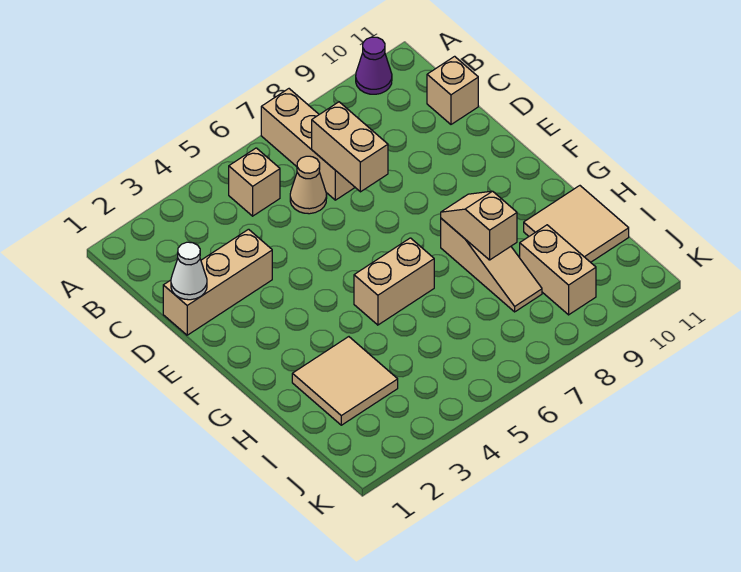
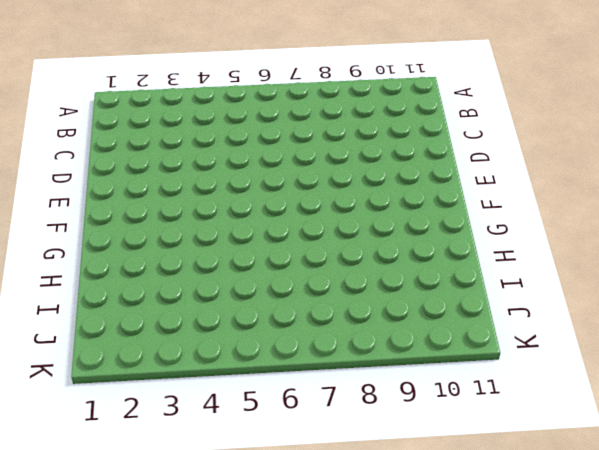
none -> tan 1x3 brick [261,89,355,200]
none -> purple 1x1 cone [356,37,392,94]
none -> tan 1x1 brick [229,148,280,216]

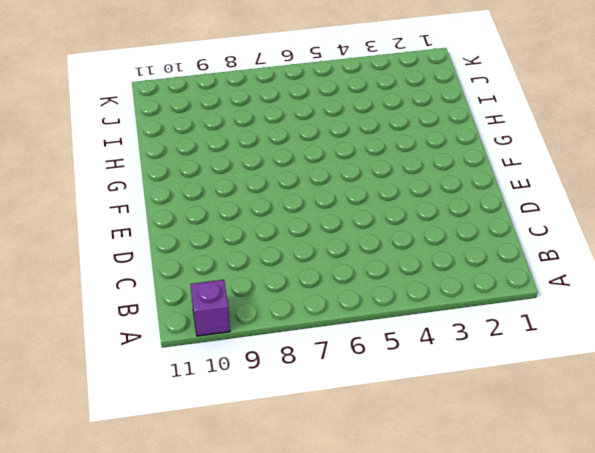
purple 1x1 brick [190,280,230,336] -> purple 1x1 cone [356,37,392,94]
none -> tan 1x3 brick [261,89,355,200]
none -> tan 1x1 brick [229,148,280,216]
none -> tan 1x1 cone [290,156,327,214]

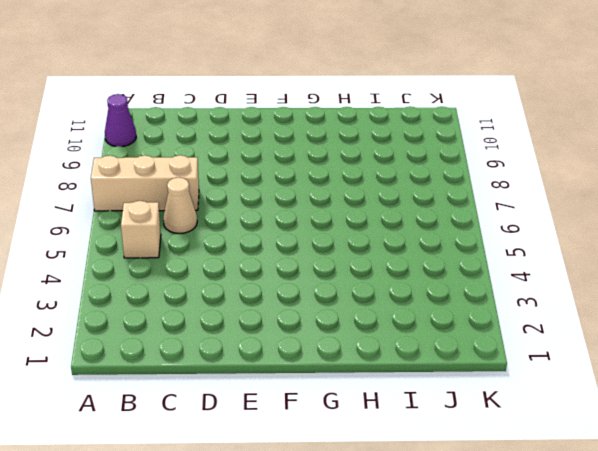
none -> tan 1x1 brick [427,56,478,124]
none -> tan 1x3 brick [163,229,272,335]
none -> tan 1x2 brick [354,238,434,325]

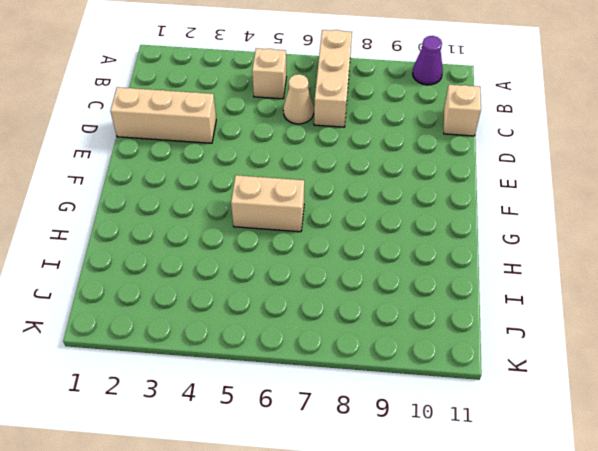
none -> tan 1x3 slope [441,218,542,312]
none -> tan 2x2 tile [292,337,398,425]
none -> tan 2x2 tile [524,186,629,262]

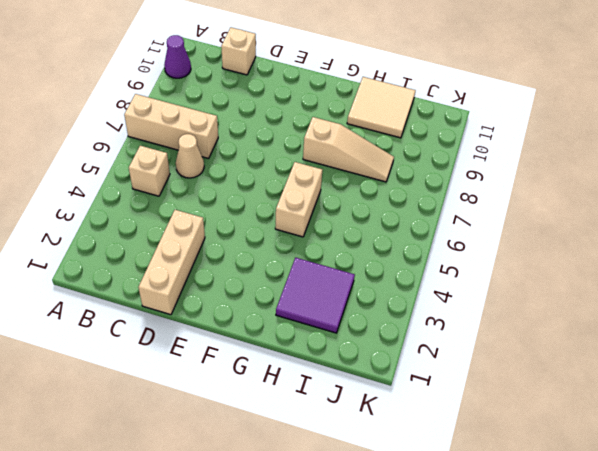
purple 2x2 tile [276,258,355,333] -> tan 2x2 tile [292,337,398,425]
none -> tan 1x2 brick [520,225,596,315]
none -> tan 1x2 brick [312,102,388,192]
none -> white 1x1 cone [171,242,207,300]

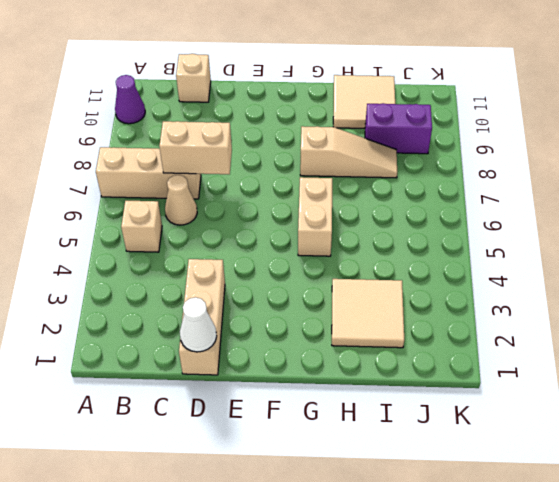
purple 1x2 brick [365,103,432,154] -> tan 1x2 brick [520,225,596,315]
none -> tan 1x2 slope [441,191,517,260]

